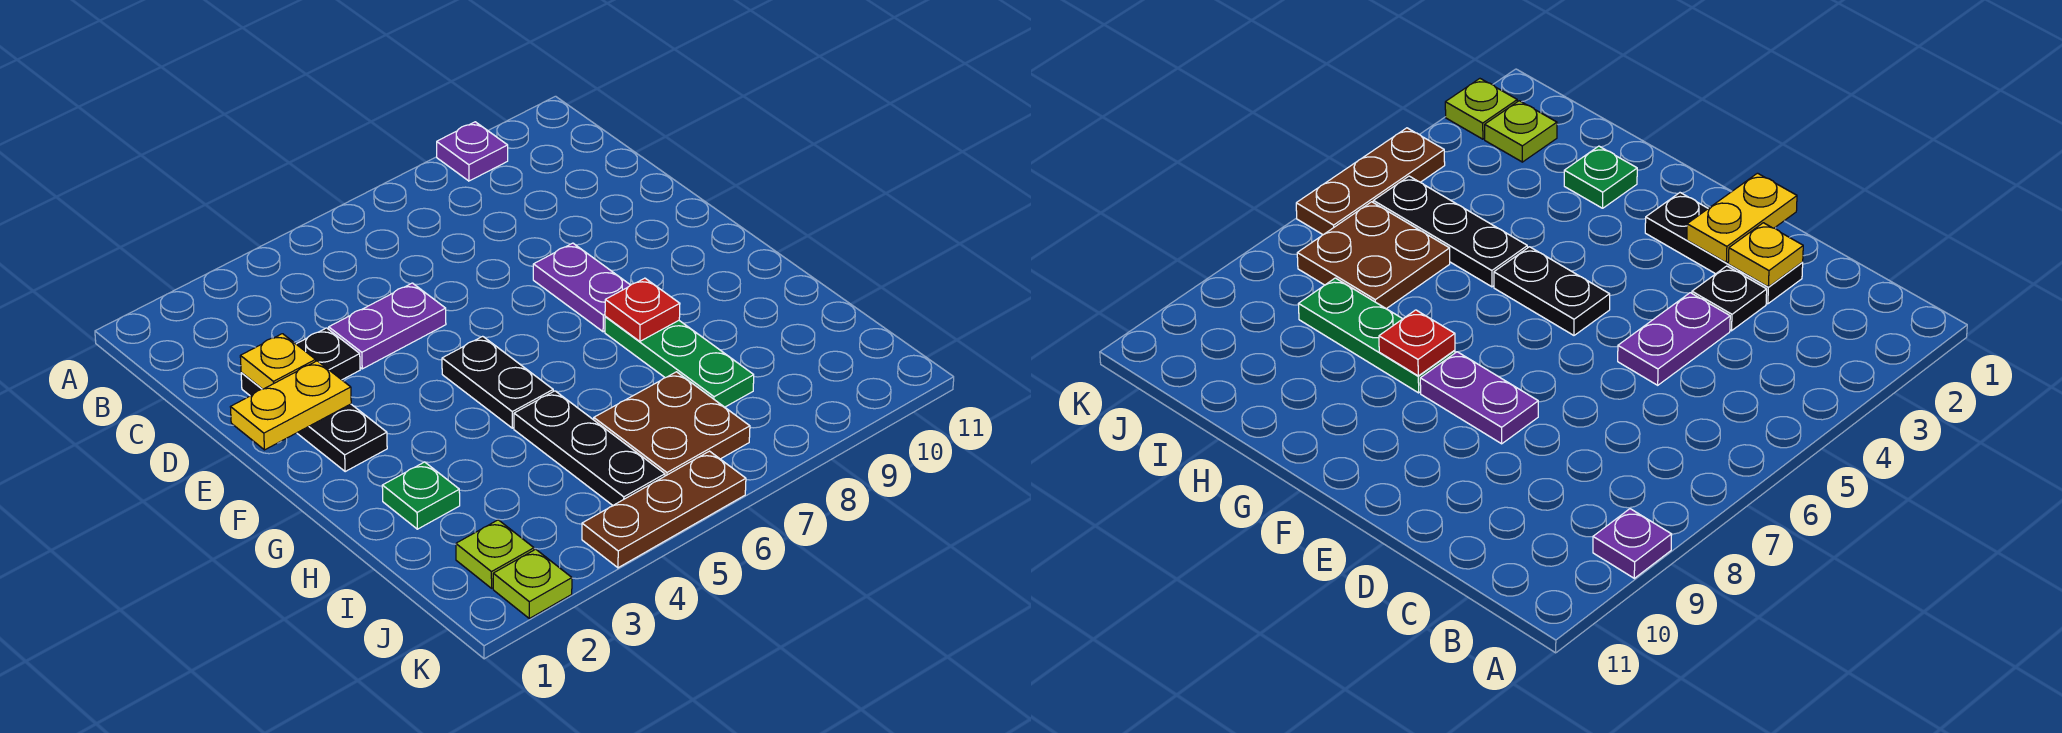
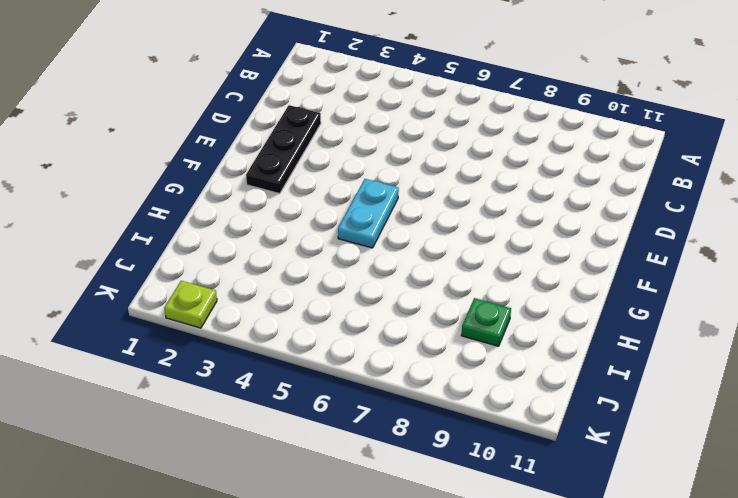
cyan 1x2 plate [338,179,399,248] -> black 1x2 plate [442,336,553,428]
green 1x1 plate [461,298,511,346] -> green 1x1 plate moved to [382,462,460,529]
none -> purple 1x1 plate [437,122,508,181]
none -> black 1x1 plate [297,328,360,380]
none -> purple 1x2 plate [329,283,446,369]

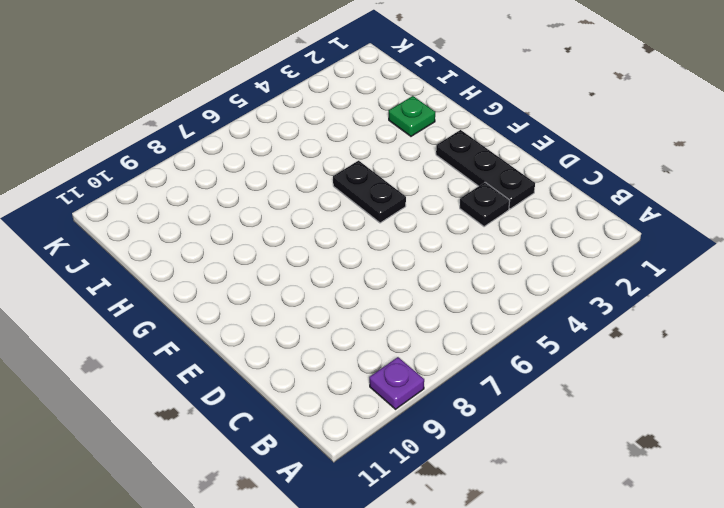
none -> purple 1x2 plate [329,283,446,369]
none -> purple 1x2 plate [533,243,630,332]
none -> green 1x3 plate [605,316,754,407]

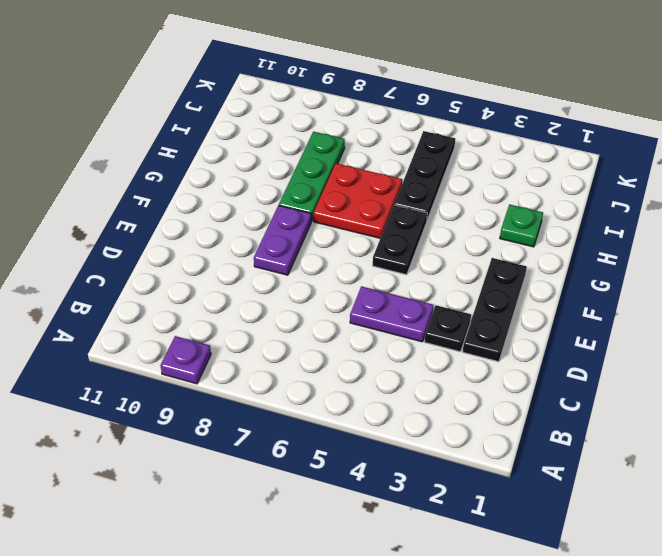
red 2x2 plate [313,163,402,238] -> none
none -> brown 2x2 plate [594,372,750,476]
none -> lime 1x1 plate [456,520,534,588]
none -> lime 1x1 plate [493,549,572,618]

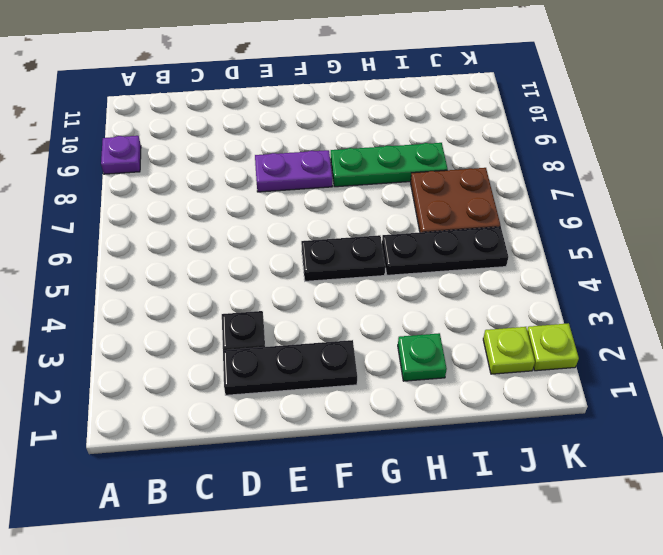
none -> purple 1x2 plate [329,283,446,369]
none -> brown 1x3 plate [582,451,746,568]
none -> yellow 1x1 plate [240,334,316,389]

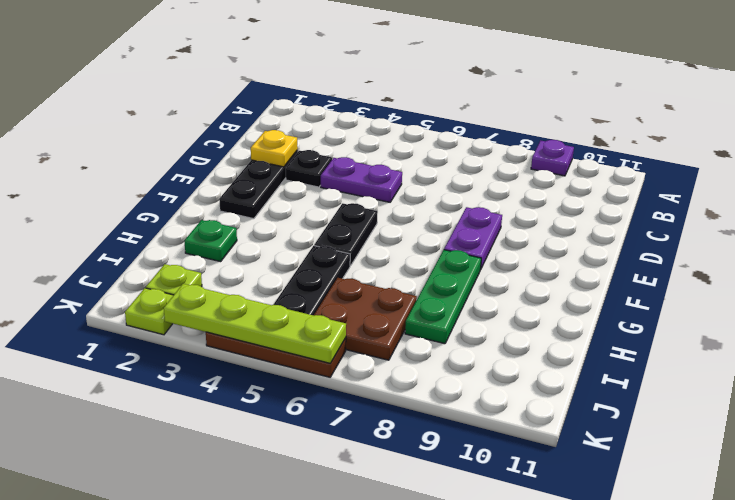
lime 1x4 plate [164,284,346,363] -> none
none -> yellow 1x2 plate [231,361,351,450]
none -> red 1x1 plate [605,278,680,341]

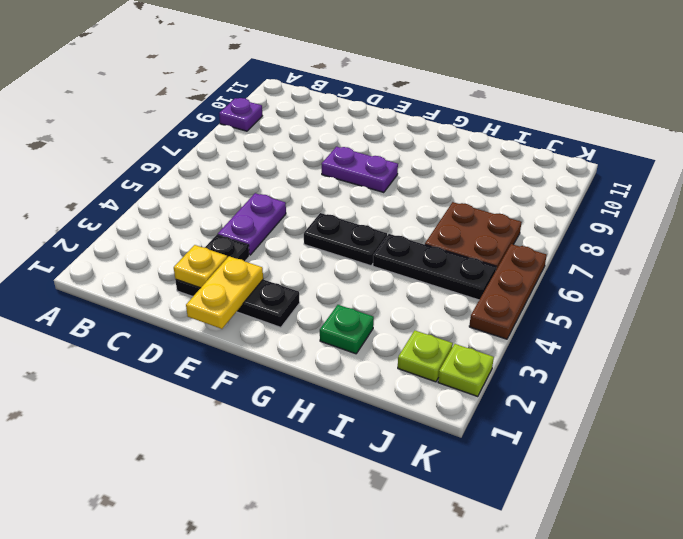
none -> green 1x3 plate [605,316,754,407]
none -> red 1x1 plate [605,278,680,341]

